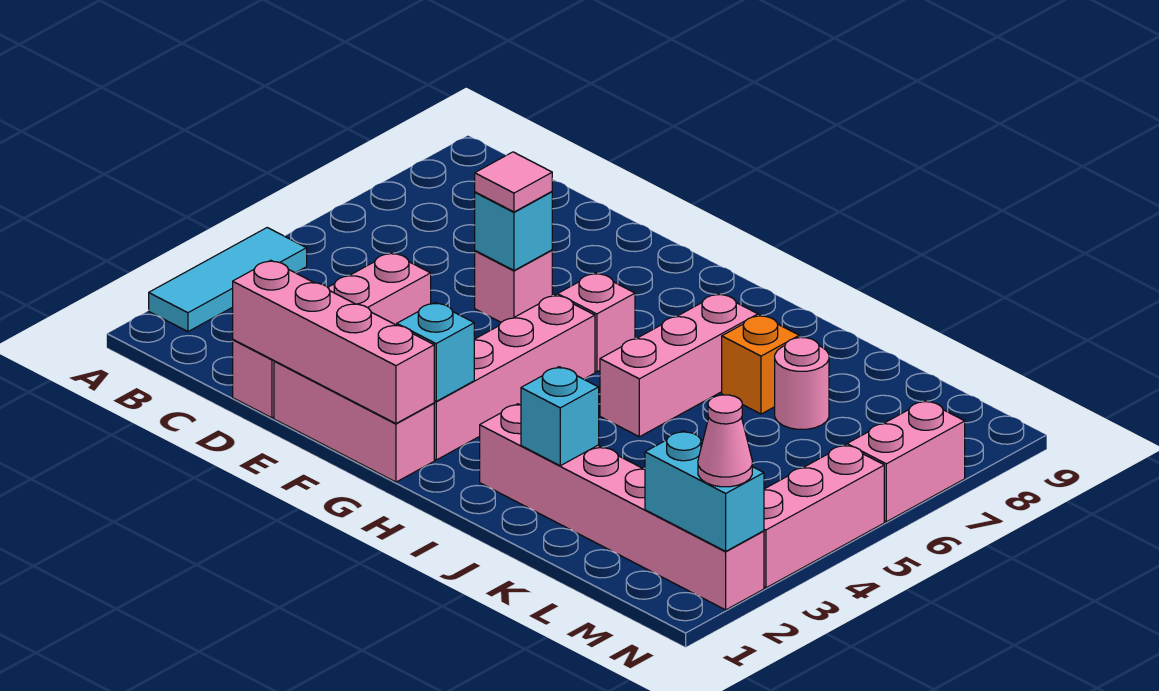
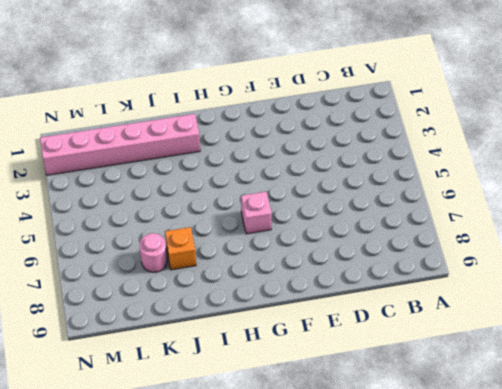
none -> cyan 1x3 tile [149,228,307,332]
none -> pink 1x4 brick [233,253,431,418]
none -> pink 1x3 brick [274,361,434,482]

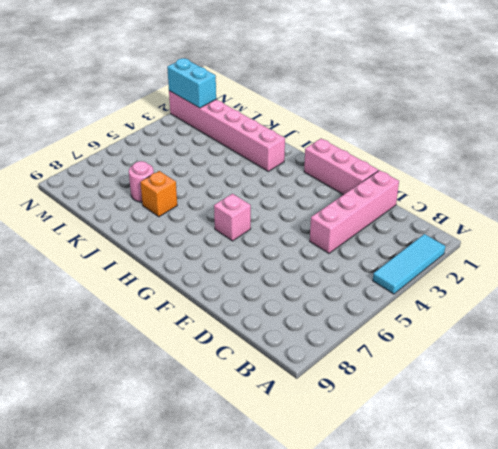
none -> pink 1x1 brick [475,250,552,322]
none -> pink 1x4 brick [434,295,595,460]
none -> pink 1x3 brick [600,294,758,437]

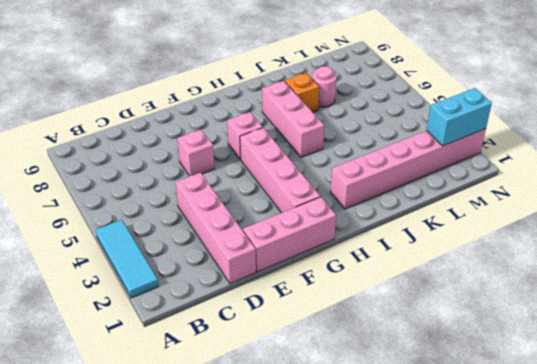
none -> pink 1x3 brick [764,445,884,588]
none -> pink 1x2 brick [847,401,965,522]
none -> pink 1x4 brick [233,260,434,423]

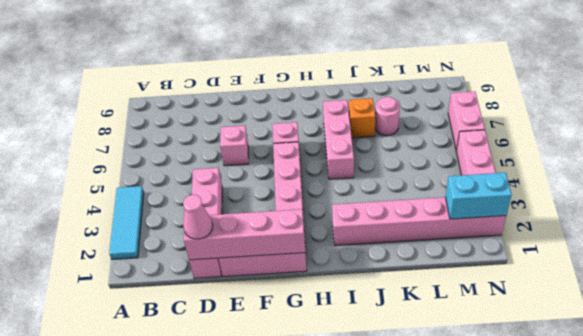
pink 1x1 cone [183,195,213,239] -> pink 1x1 cone moved to [698,395,752,487]
none -> cyan 1x1 brick [475,192,552,270]
none -> cyan 1x1 brick [397,303,474,401]
none -> cyan 1x1 brick [521,367,599,466]

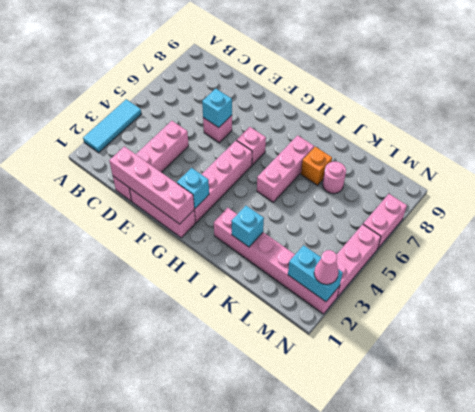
none -> pink 1x1 tile [475,152,552,212]

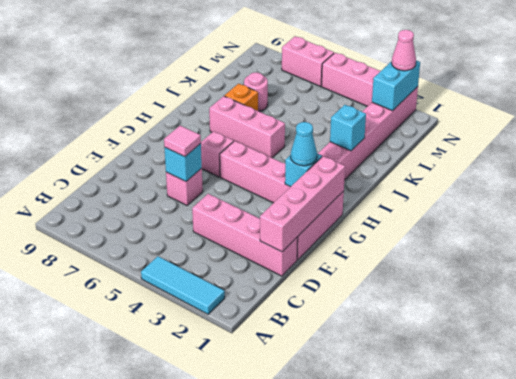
cyan 1x1 cone [291,122,317,166] -> none

